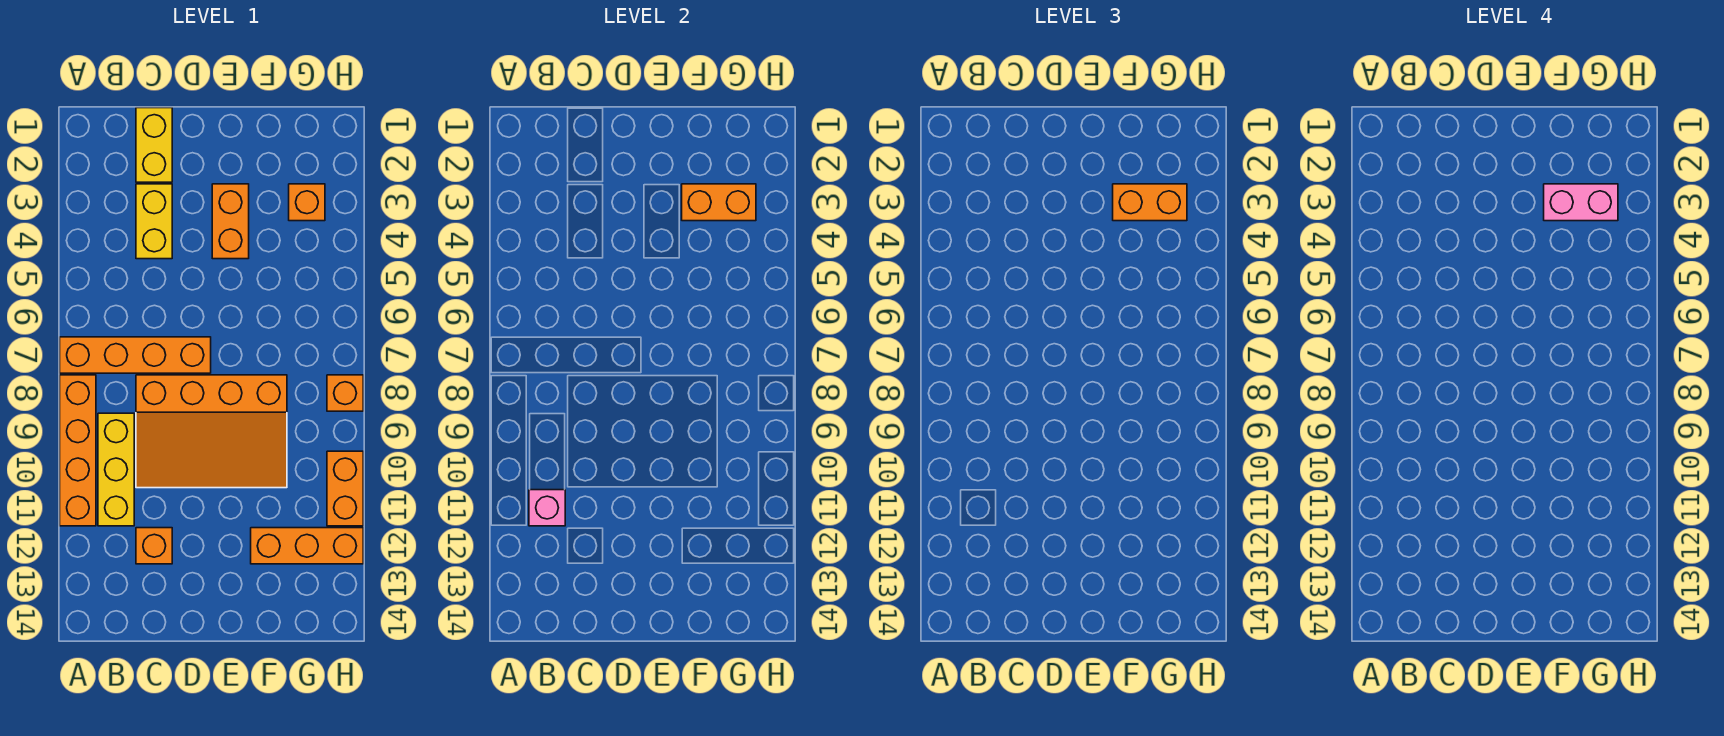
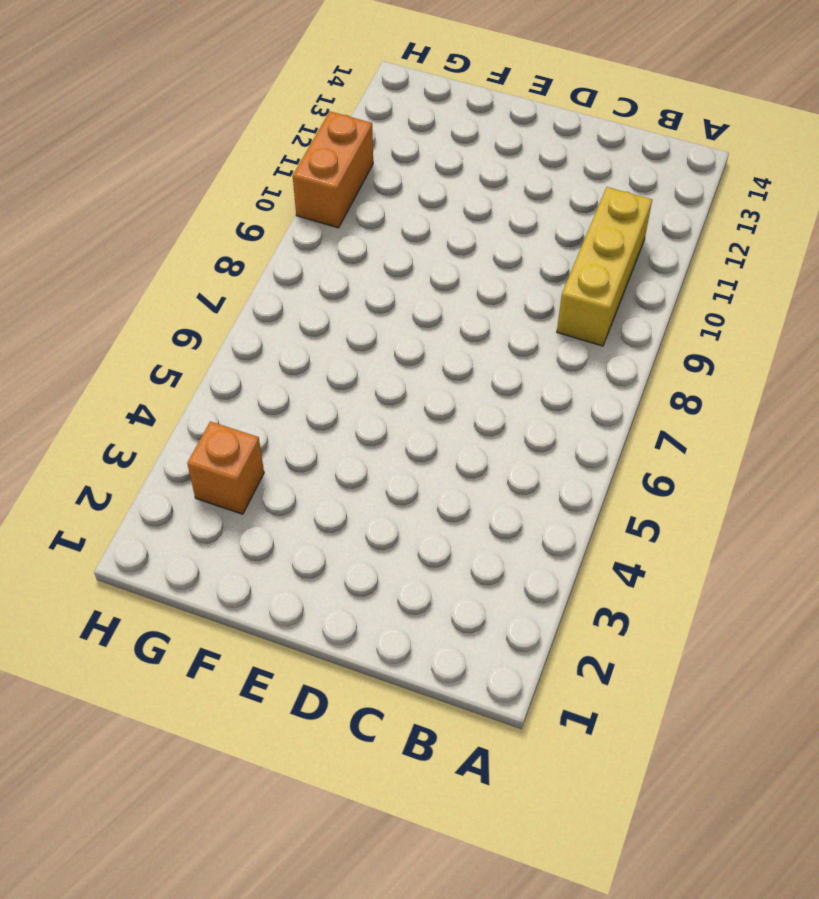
none -> orange 1x4 brick [60,337,211,373]
none -> orange 1x4 brick [60,375,96,526]
none -> yellow 1x2 brick [136,108,172,182]

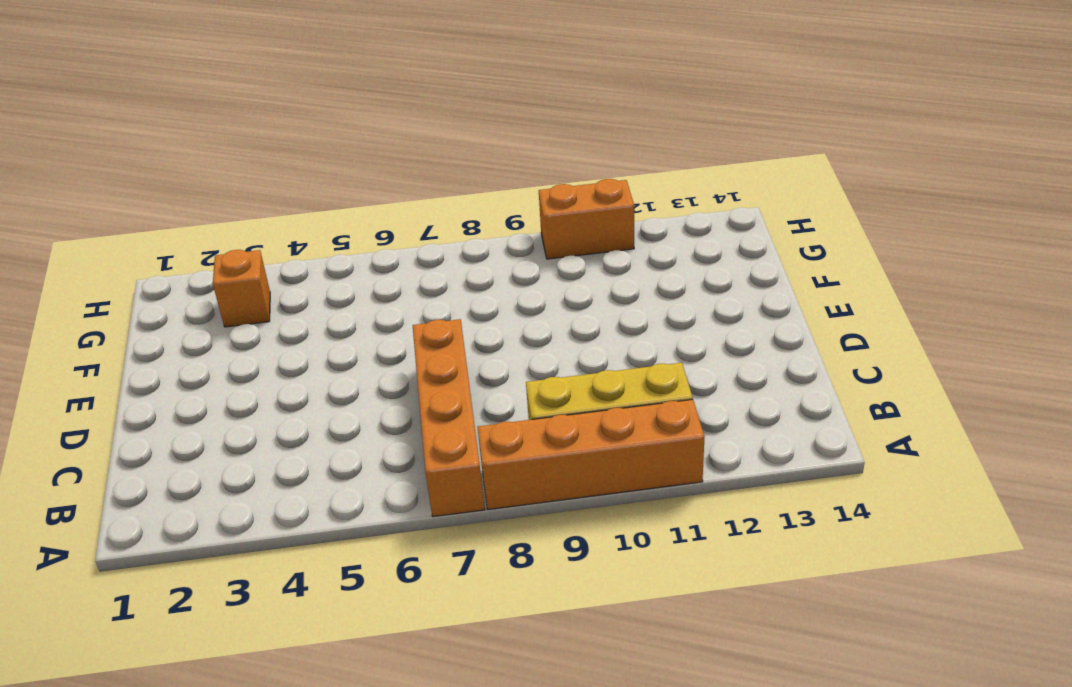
none -> yellow 1x2 brick [136,108,172,182]
none -> yellow 1x2 brick [136,184,172,259]
none -> orange 3x4 slope [136,375,287,488]

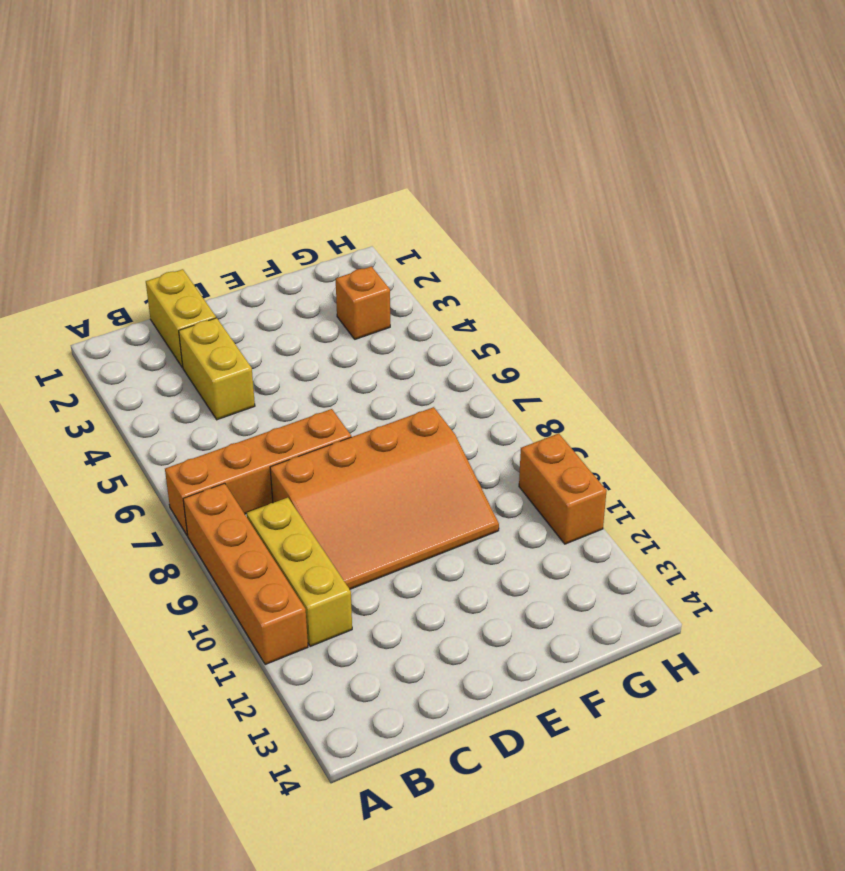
none -> orange 1x1 brick [136,528,172,564]
none -> orange 1x2 brick [212,184,249,259]
none -> orange 1x3 brick [251,528,363,564]

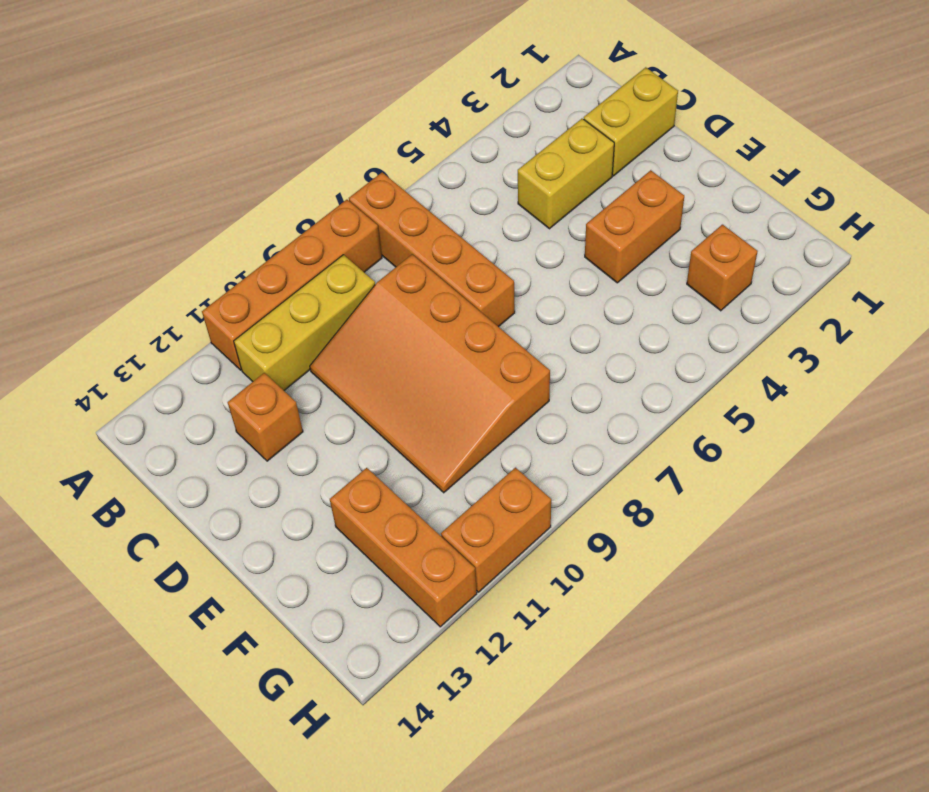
none -> orange 1x1 brick [327,375,363,411]
none -> pink 1x1 brick [529,490,565,526]
none -> orange 1x2 brick [682,184,756,221]

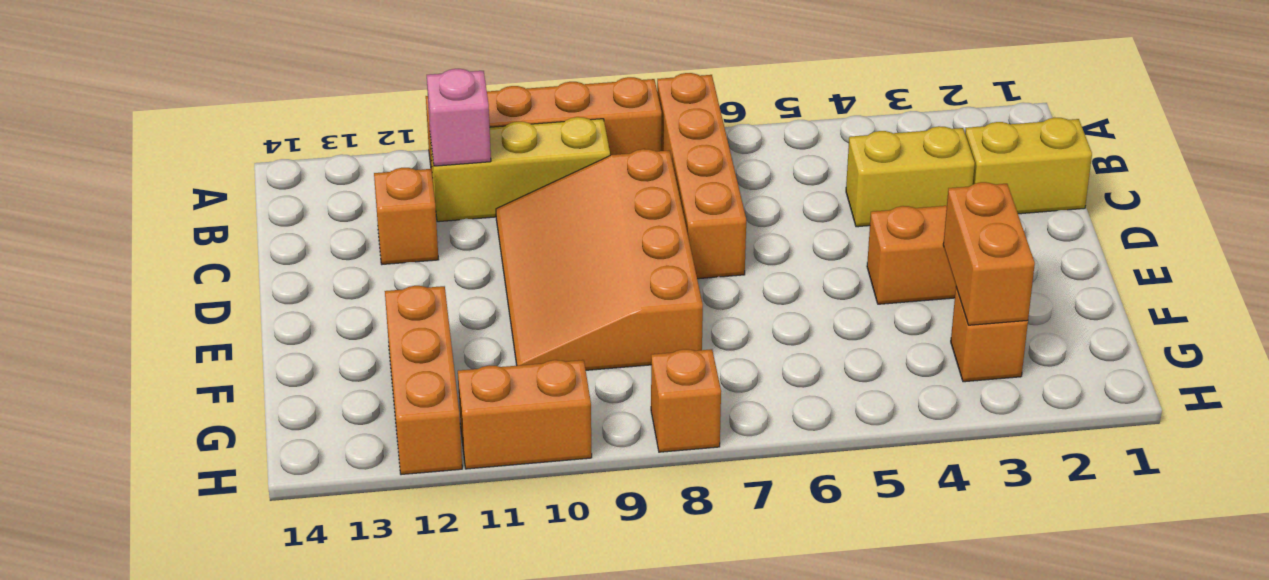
none -> orange 1x2 brick [1113,184,1187,221]
none -> pink 1x2 brick [1544,184,1618,221]

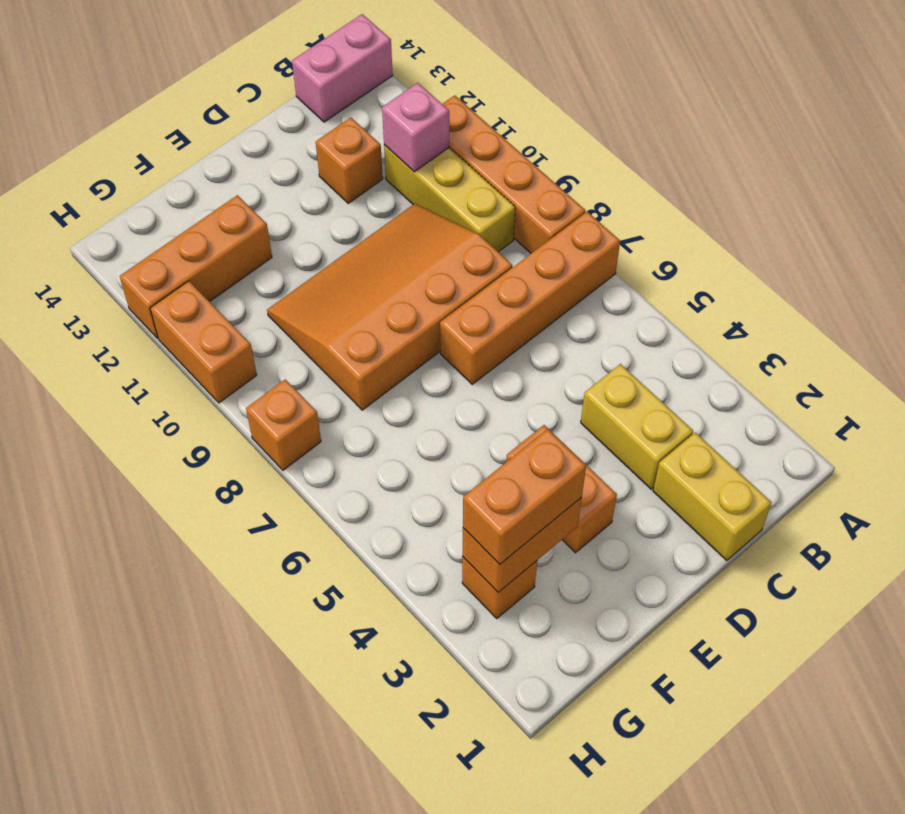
pink 1x2 brick [292,14,393,122] -> pink 1x2 brick moved to [1544,184,1618,221]

